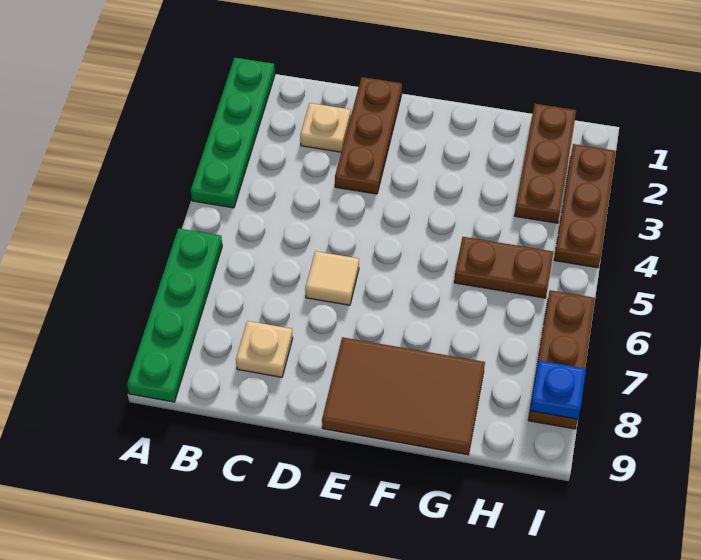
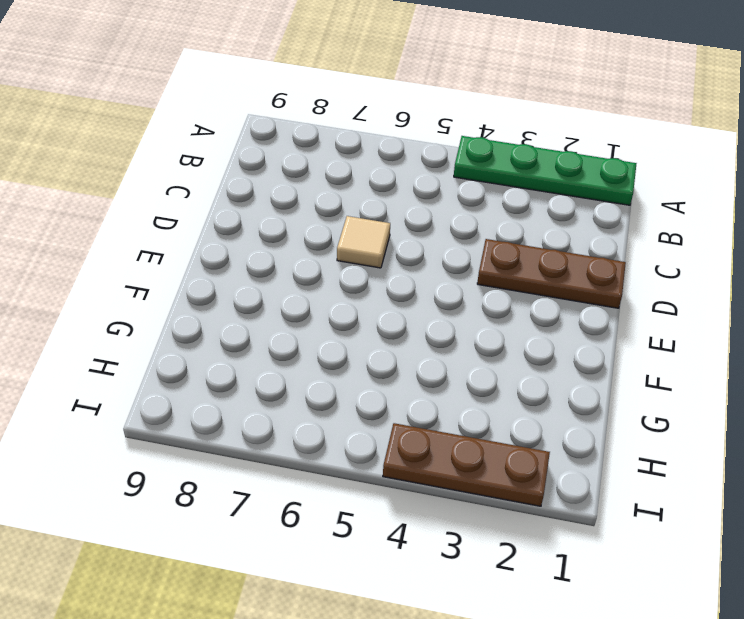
none -> green 1x4 plate [127,228,222,402]
none -> tan 1x1 plate [300,103,351,152]
none -> tan 1x1 plate [236,321,293,377]

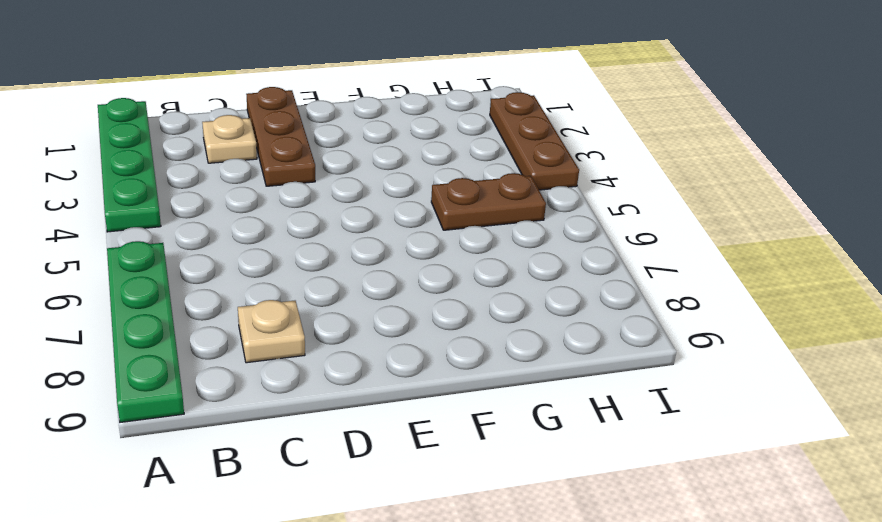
none -> tan 1x1 tile [305,251,359,305]
none -> brown 2x3 tile [322,337,485,455]
none -> brown 1x3 plate [515,104,576,223]

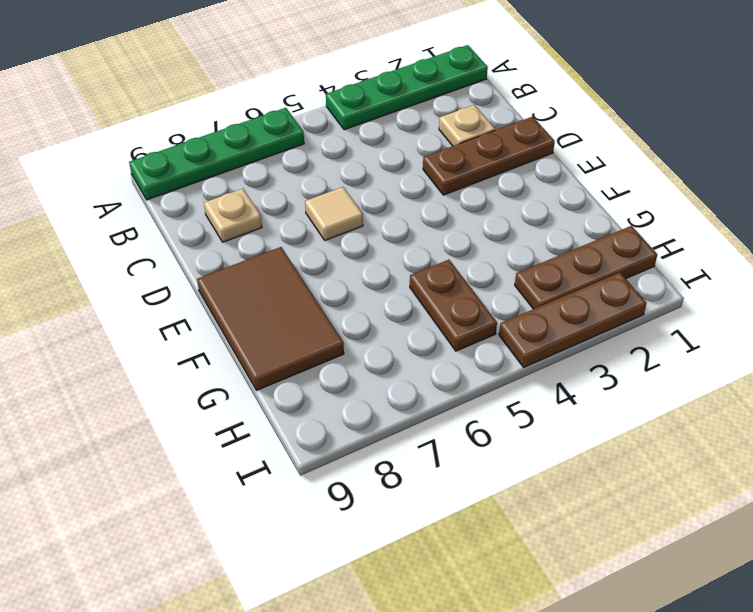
none -> brown 1x3 plate [528,290,595,429]
none -> blue 1x1 plate [530,360,586,419]

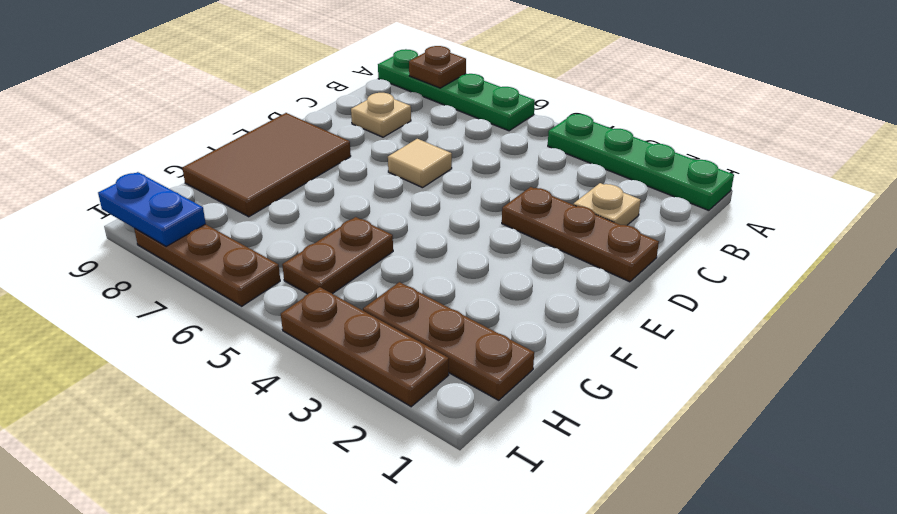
brown 1x1 plate [409,46,466,88] -> none
blue 1x2 plate [98,172,206,247] -> blue 1x1 plate [530,360,586,419]

